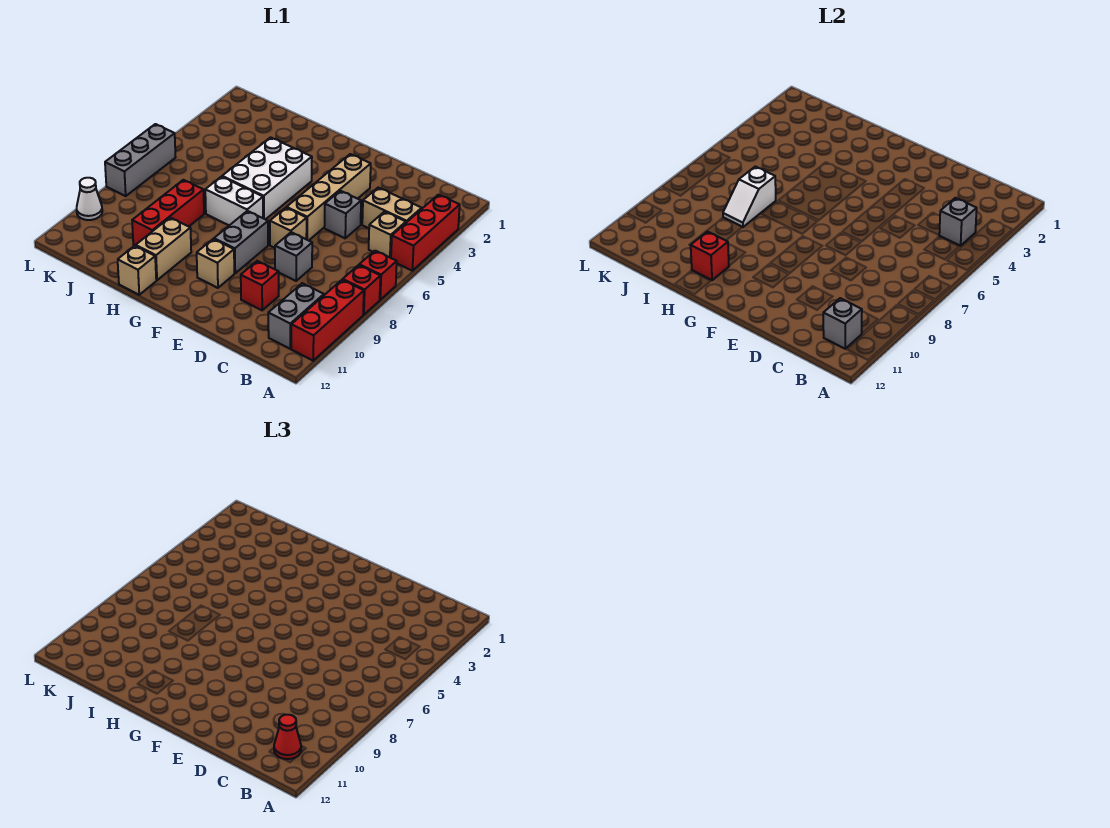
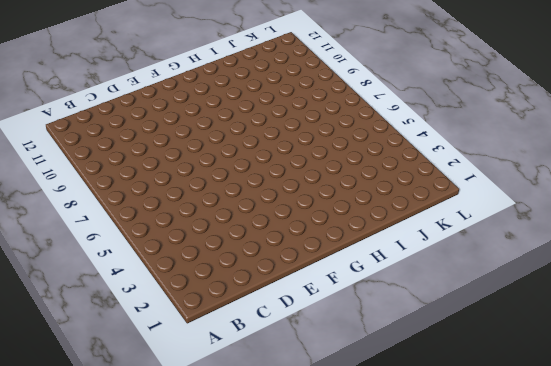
none -> red 1x3 brick [391,195,460,271]
none -> red 1x1 brick [359,251,397,300]
none -> red 1x1 brick [343,265,380,315]

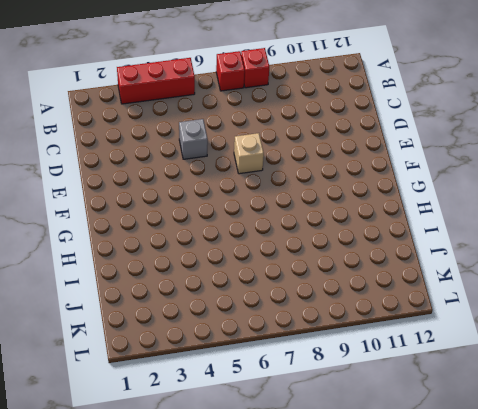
none -> red 1x3 brick [291,280,364,361]
none -> tan 1x2 brick [362,188,422,228]
none -> tan 1x1 brick [369,212,406,258]

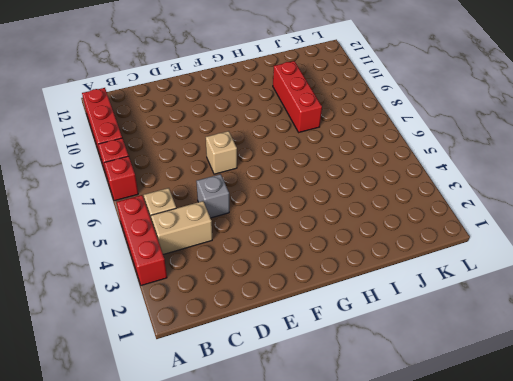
none -> grey 1x2 brick [268,283,324,349]
none -> grey 1x1 brick [275,232,312,281]
none -> red 1x1 brick [241,261,279,310]

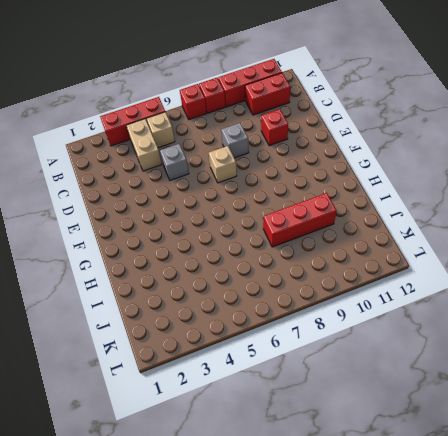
red 1x2 brick [245,73,290,115] -> grey 1x2 brick [268,283,324,349]
none -> tan 1x4 brick [287,154,371,241]
none -> grey 1x2 brick [214,211,268,273]
none -> tan 1x1 brick [197,239,234,288]

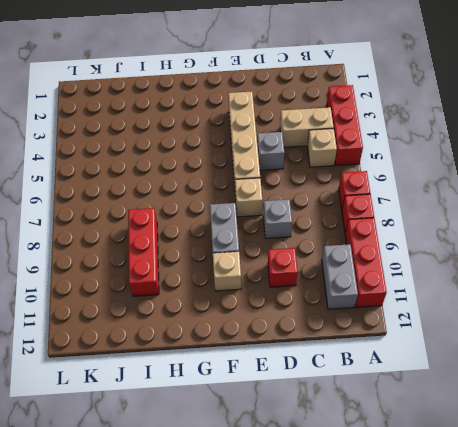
none -> white 2x3 brick [222,137,312,220]
none -> white 1x2 brick [205,177,263,225]
none -> tan 1x2 brick [136,218,191,280]

